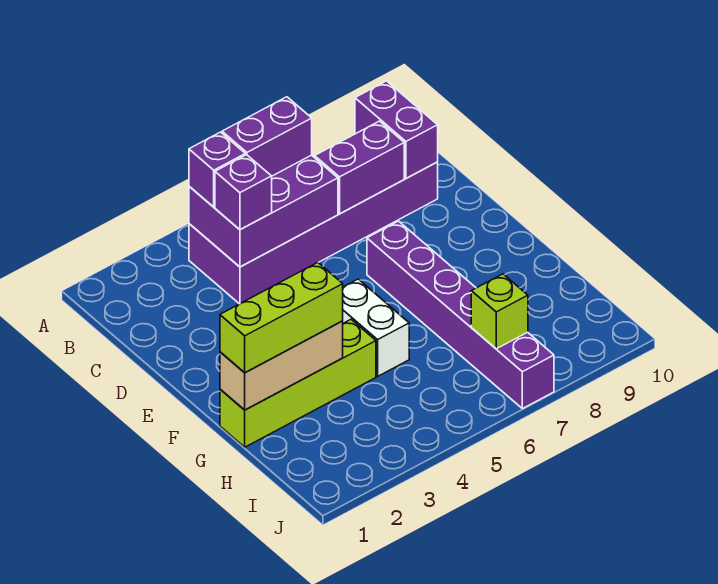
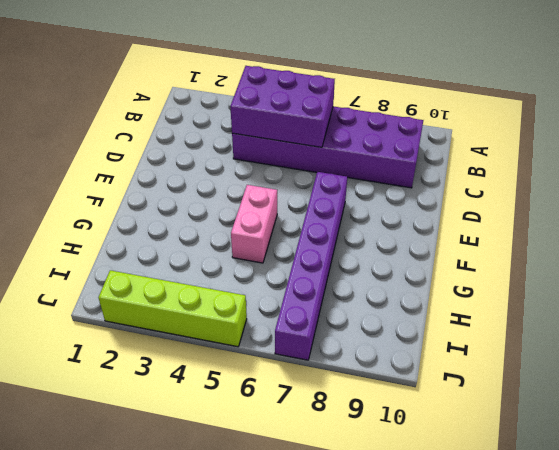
pink 1x2 brick [231,185,277,263] -> white 1x2 brick [343,279,409,376]
lime 1x4 brick [98,270,247,347] -> lime 1x4 brick moved to [220,319,376,447]
none -> purple 1x2 brick [355,81,438,178]
none -> purple 1x2 brick [314,121,404,214]
none -> tan 1x3 brick [220,321,343,410]

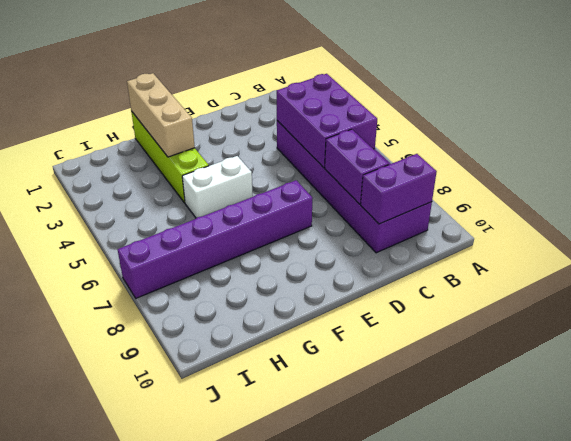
none -> lime 1x1 brick [471,274,528,349]
none -> purple 1x1 brick [189,132,245,207]
none -> purple 1x2 brick [222,97,312,176]

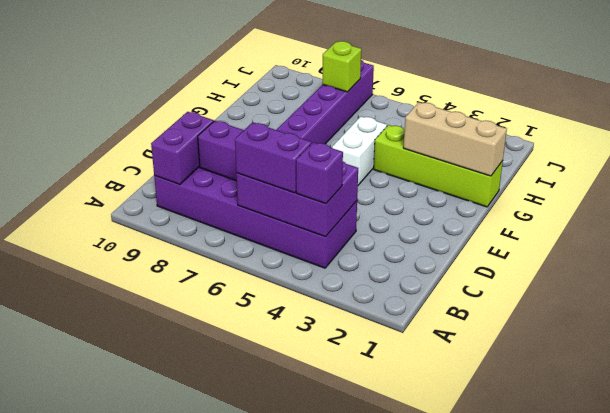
none -> purple 1x1 brick [215,155,272,230]
none -> lime 1x3 brick [220,263,343,373]

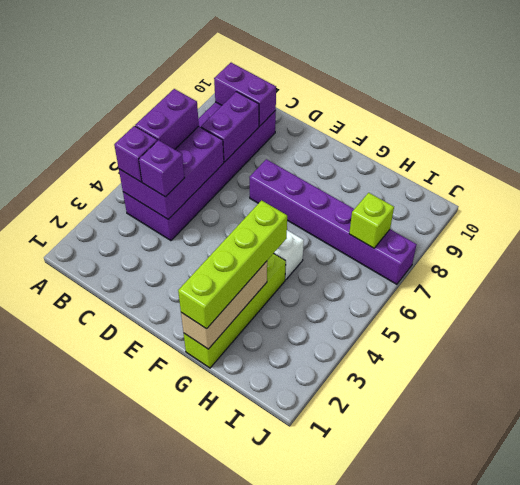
lime 1x4 brick [178,200,287,329] -> lime 1x3 brick [220,263,343,373]

